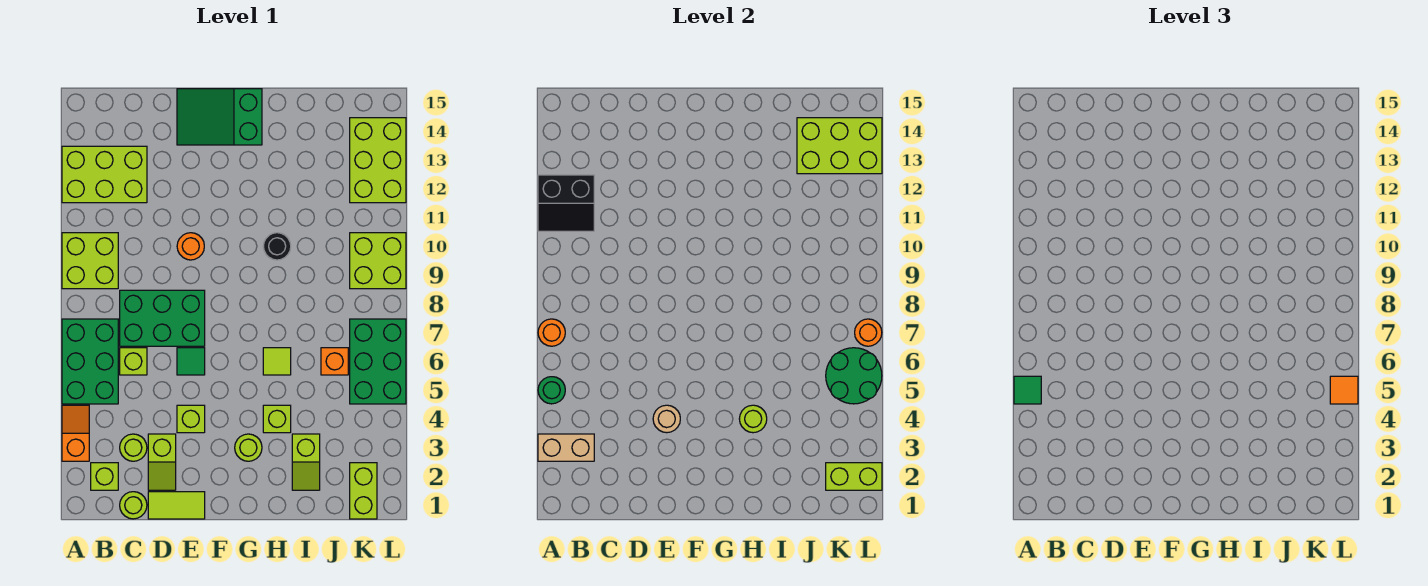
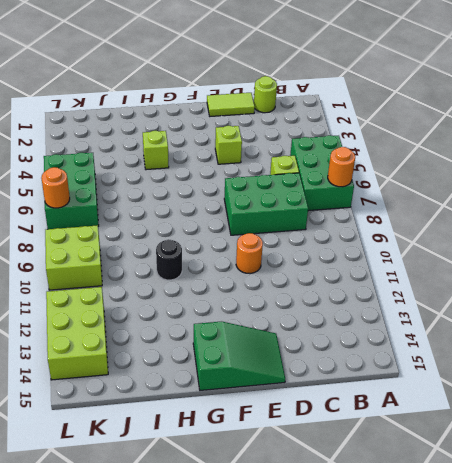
none -> orange 1x2 slope [62,405,89,461]
none -> lime 2x2 brick [62,233,118,289]
none -> lime 2x3 brick [62,146,147,203]
none -> lime 1x1 brick [91,463,118,490]

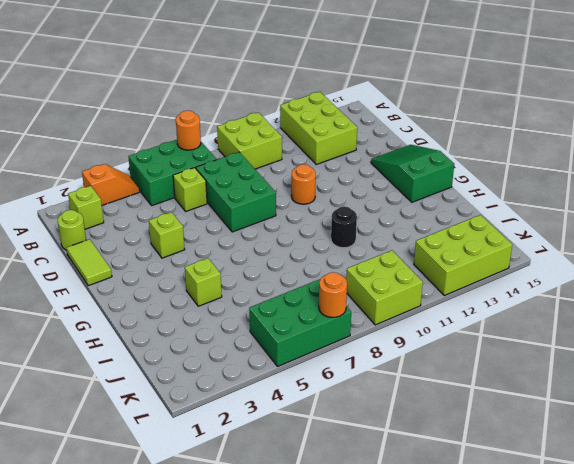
none -> lime 1x1 round brick [120,434,147,461]
none -> lime 1x2 slope [148,434,176,490]
none -> green 1x1 tile [177,348,205,375]
none -> lime 1x1 round brick [235,434,262,461]

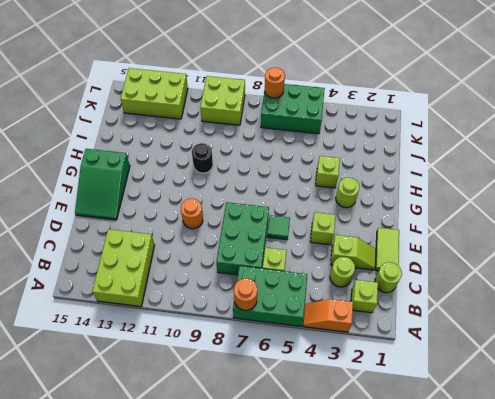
none -> lime 2x2 brick [62,233,118,289]
none -> lime 1x1 tile [263,348,291,375]
none -> lime 1x2 slope [292,434,320,490]
none -> orange 1x1 brick [321,348,348,375]

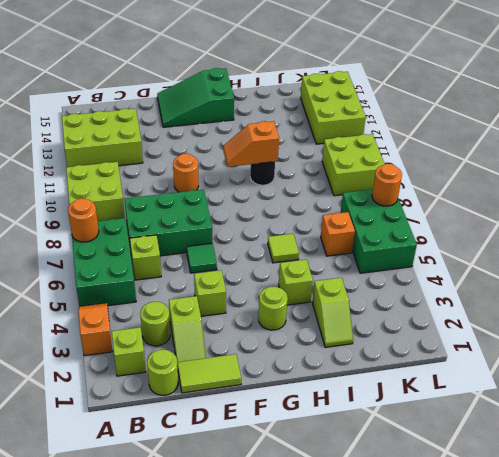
orange 1x2 slope [223,121,279,167] -> none
none -> lime 1x2 brick [350,463,377,519]
none -> tan 1x2 brick [538,434,594,461]
none -> green 1x1 round brick [538,377,565,404]
none -> black 2x2 slope [538,175,594,231]

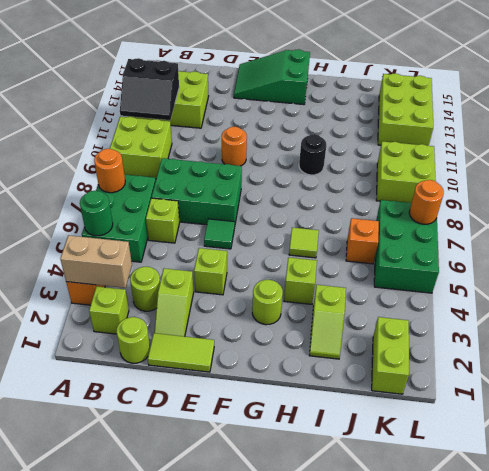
none -> tan 1x1 round brick [653,405,680,433]
none -> lime 1x1 round brick [739,405,767,433]
none -> lime 2x3 brick [797,118,882,174]
none -> lime 1x2 brick [826,463,882,490]

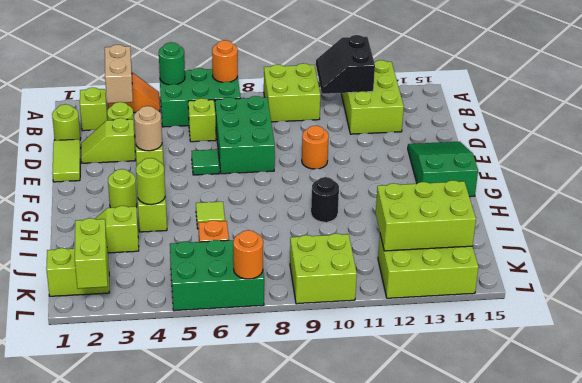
lime 2x3 brick [376,180,476,251] -> lime 2x3 brick turned to [797,118,882,174]
none -> green 2x2 round brick [826,348,882,404]
none -> green 1x1 tile [1014,376,1041,404]
none -> orange 1x1 tile [1330,376,1358,404]

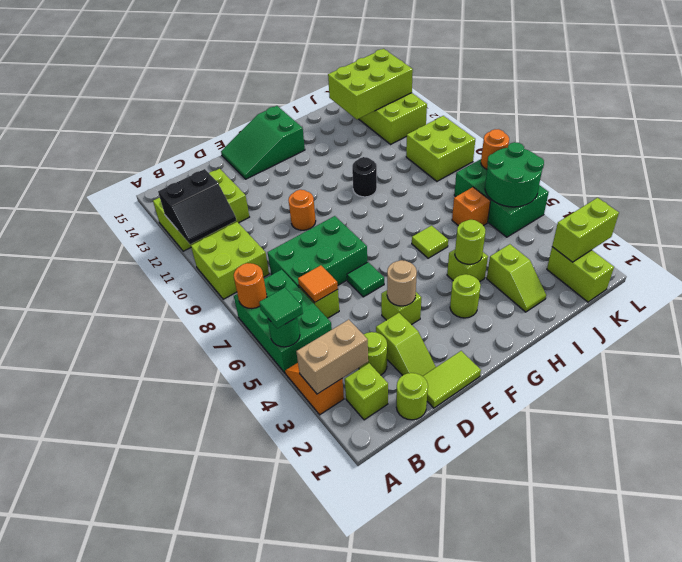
orange 1x1 tile [298,265,338,302] -> orange 1x1 tile moved to [1330,376,1358,404]

